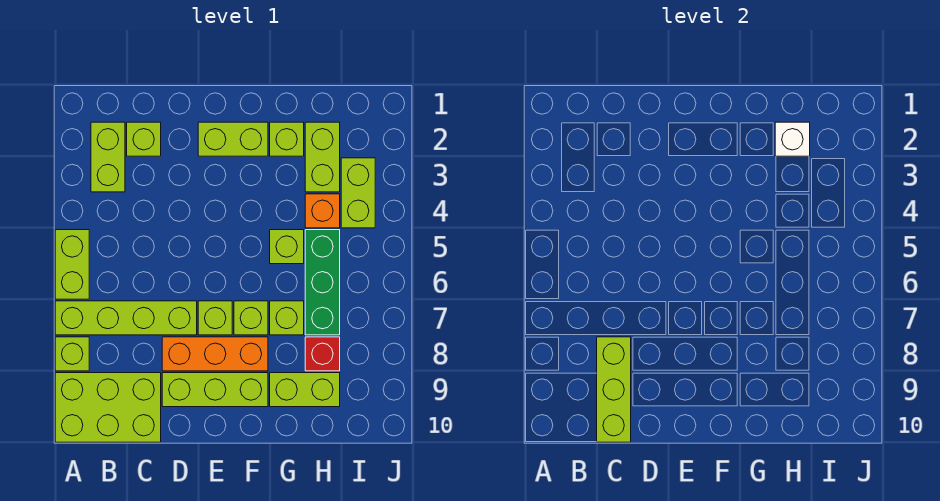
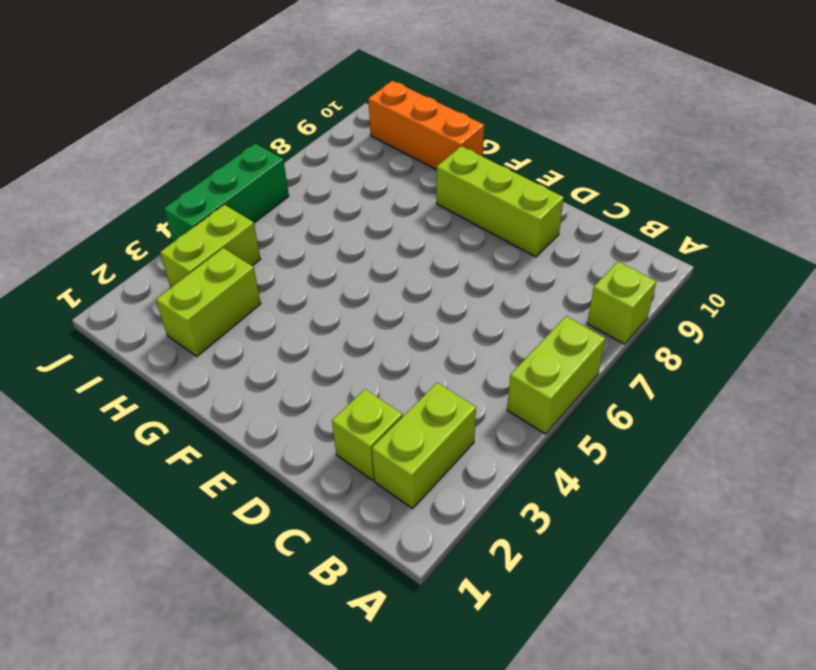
orange 1x3 brick [368,81,484,170] -> orange 1x3 brick moved to [162,337,268,371]
green 1x3 brick [164,143,289,242] -> green 1x3 brick moved to [305,230,340,335]
none -> lime 1x4 brick [55,301,197,335]
none -> lime 2x3 brick [55,373,161,442]
none -> lime 1x2 brick [198,122,268,156]

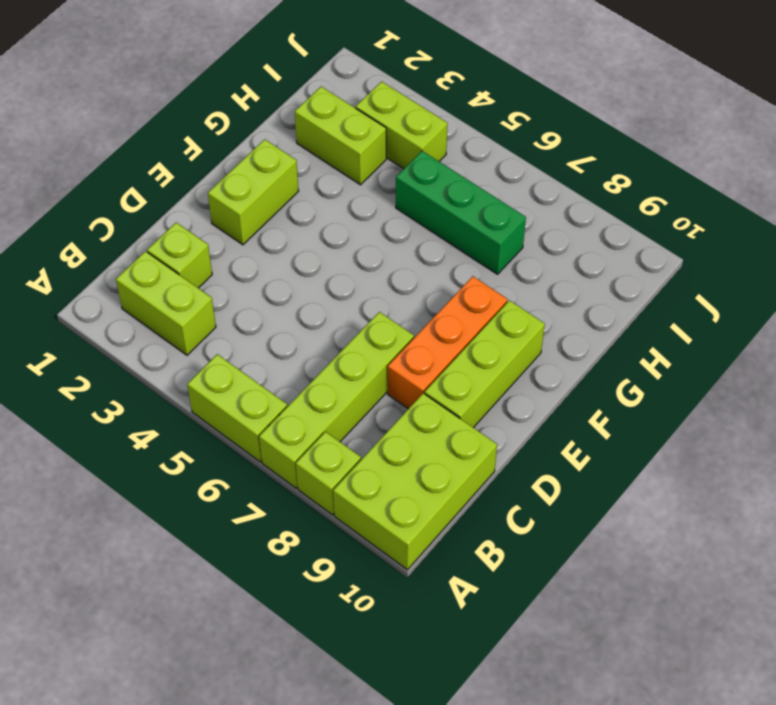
none -> lime 1x1 brick [198,301,232,335]
none -> lime 1x1 brick [234,301,268,335]
none -> lime 1x1 brick [270,122,304,156]

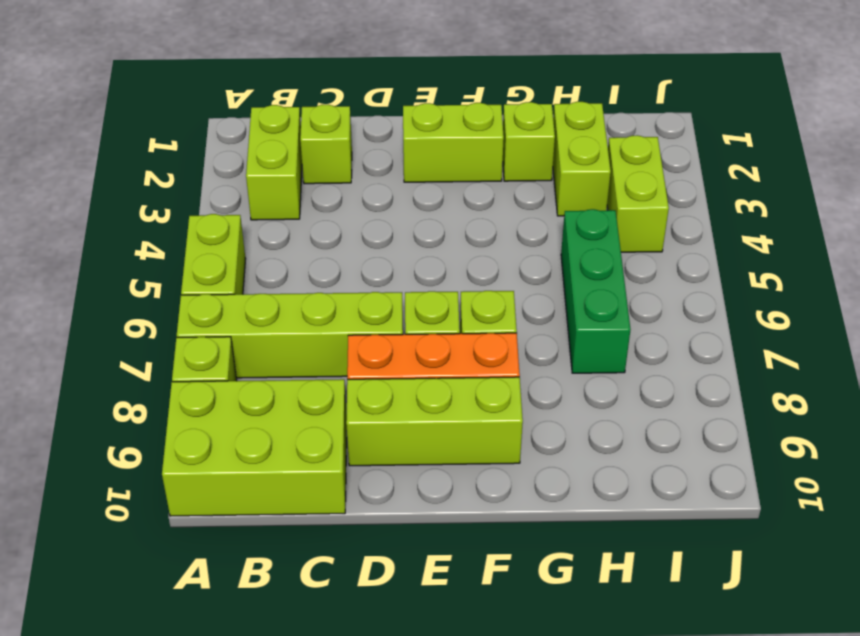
none -> lime 1x1 brick [270,230,304,264]
none -> lime 1x1 brick [270,301,304,335]
none -> lime 1x2 brick [270,373,340,407]

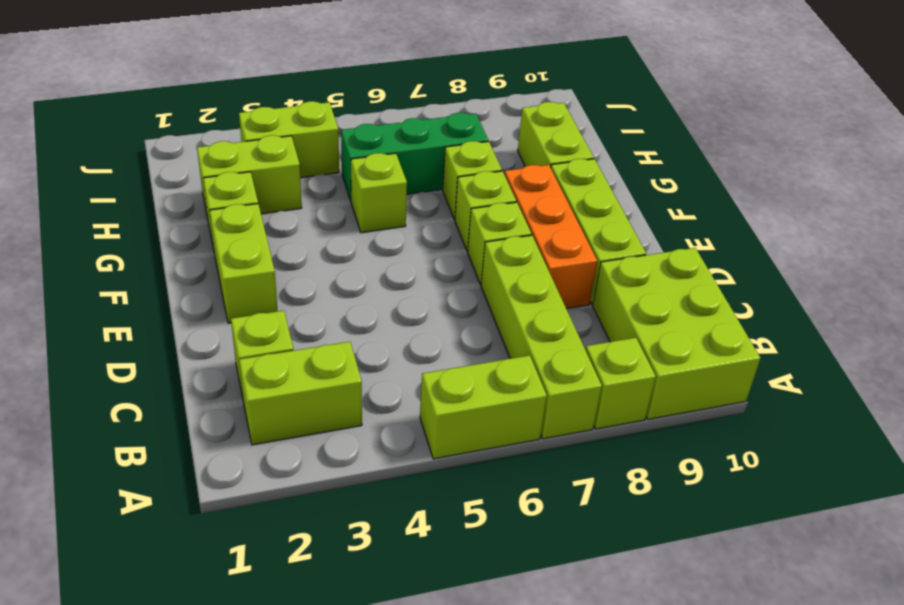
none -> orange 1x1 brick [305,194,340,228]
none -> red 1x1 brick [305,337,340,371]
none -> lime 1x3 brick [597,337,631,442]

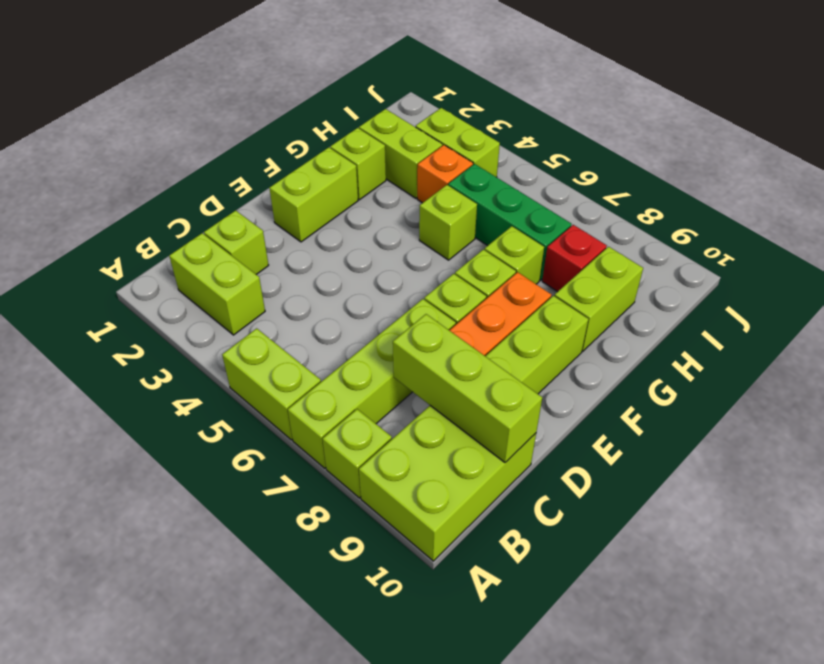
none -> white 1x1 brick [775,122,810,156]

